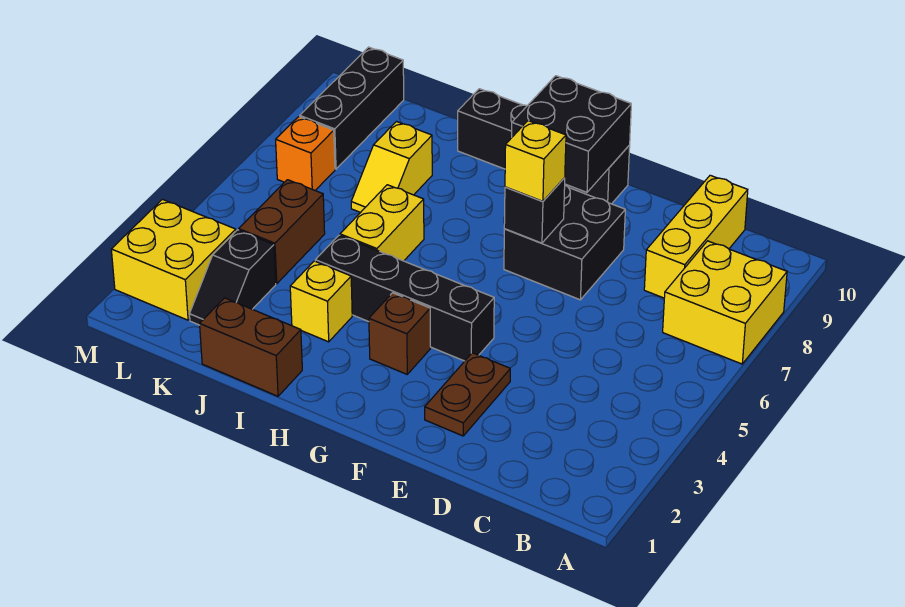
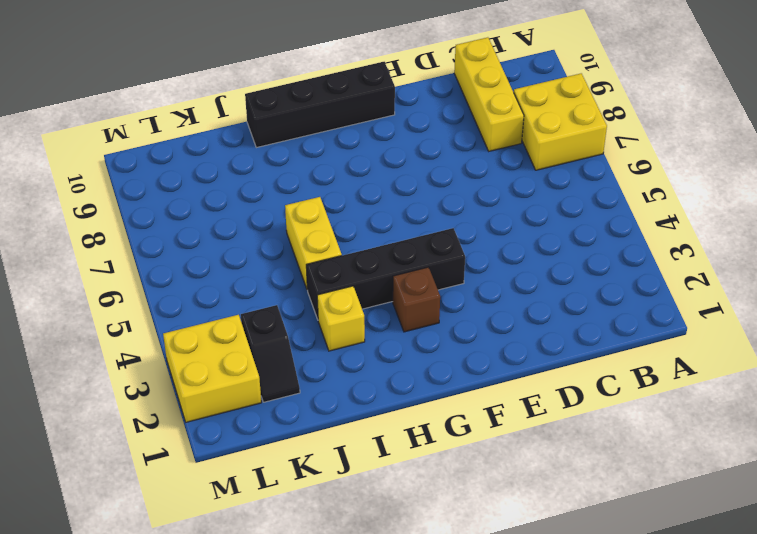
none -> brown 1x2 plate [425,353,510,436]
none -> black 2x2 brick [504,185,625,300]
none -> brown 1x2 brick [200,298,302,396]

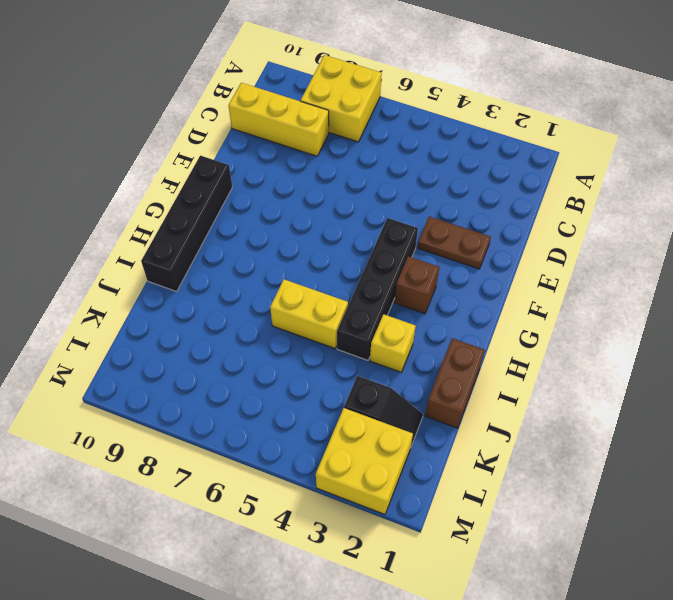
none -> black 2x2 brick [504,185,625,300]
none -> yellow 1x2 slope [351,122,432,213]
none -> brown 1x2 brick [239,180,325,284]

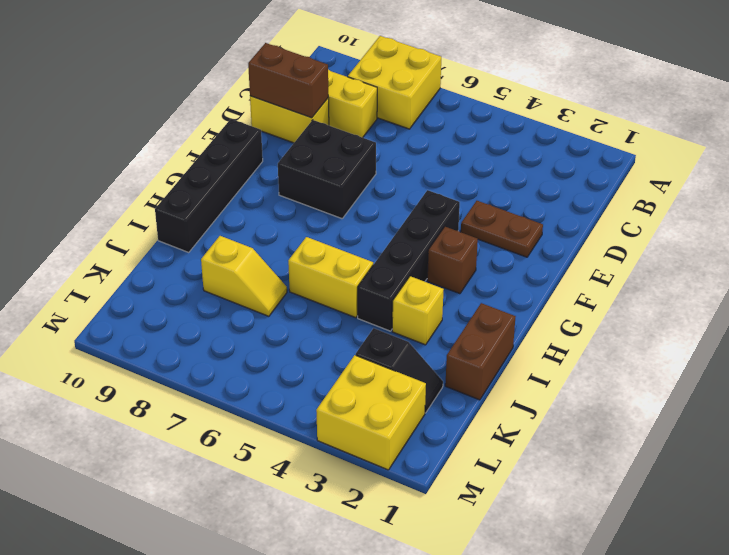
yellow 1x2 brick [250,96,329,143] -> none
brown 1x2 brick [248,43,328,118] -> brown 1x2 brick moved to [239,180,325,284]
none -> orange 1x1 brick [276,117,335,190]
none -> black 1x3 brick [300,47,404,169]
none -> black 1x1 brick [504,178,565,243]

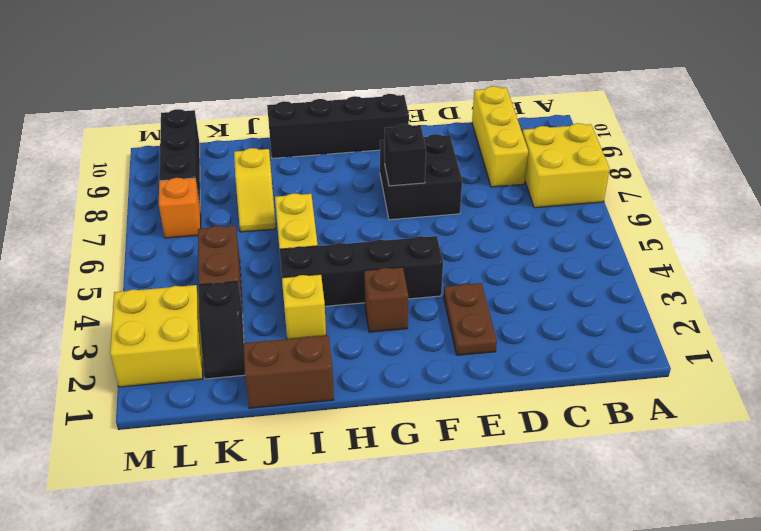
none -> black 2x2 brick [512,76,631,192]
none -> yellow 1x1 brick [505,121,566,201]

